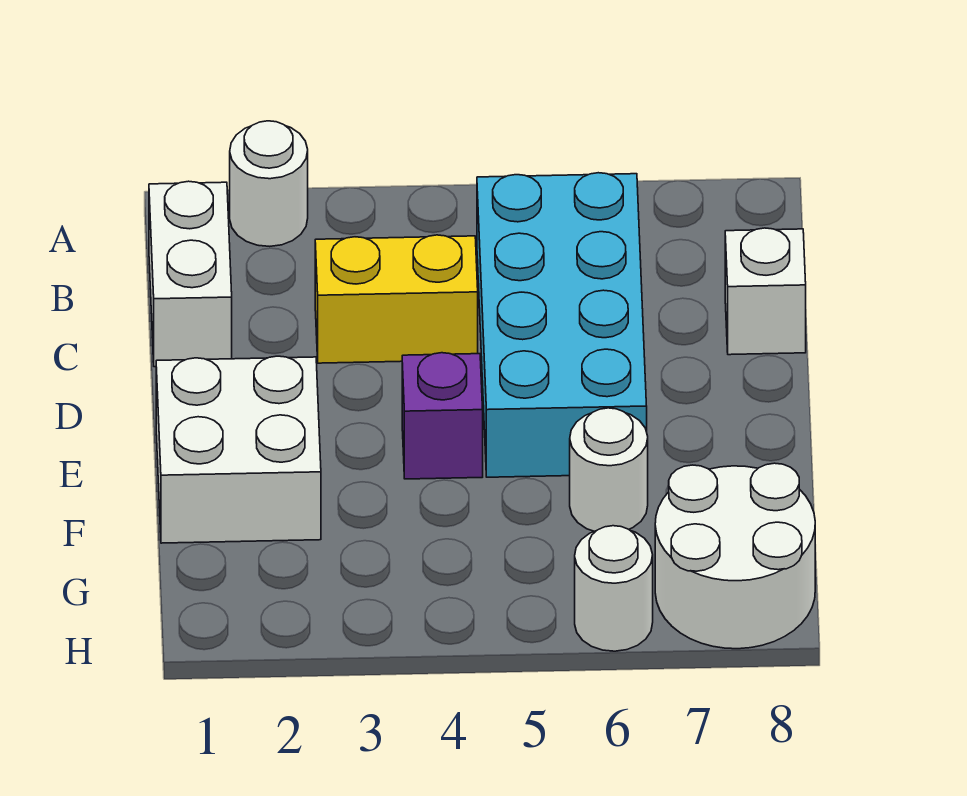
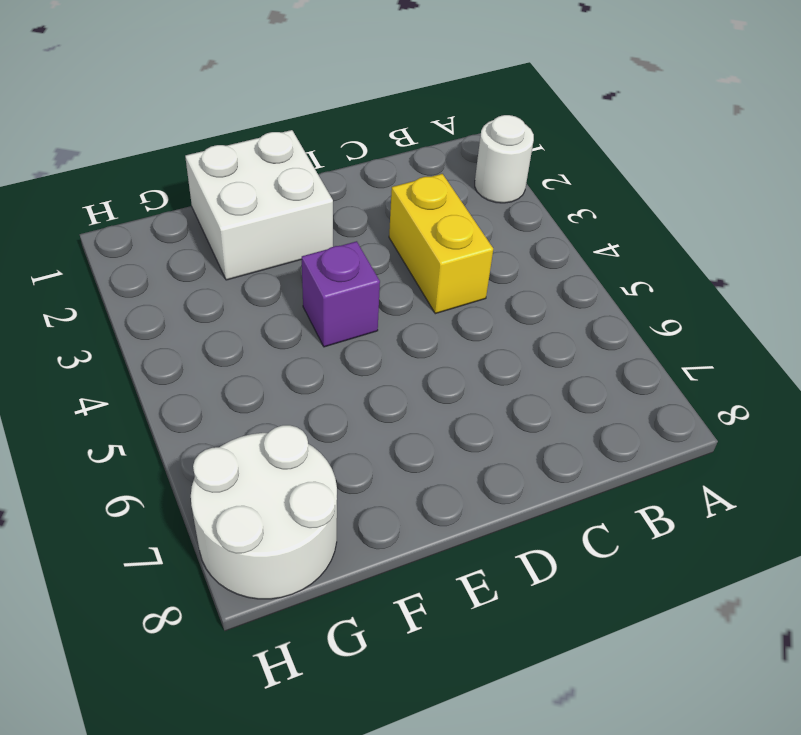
none -> white 1x2 brick [149,181,232,367]
none -> cyan 2x4 brick [477,173,647,477]

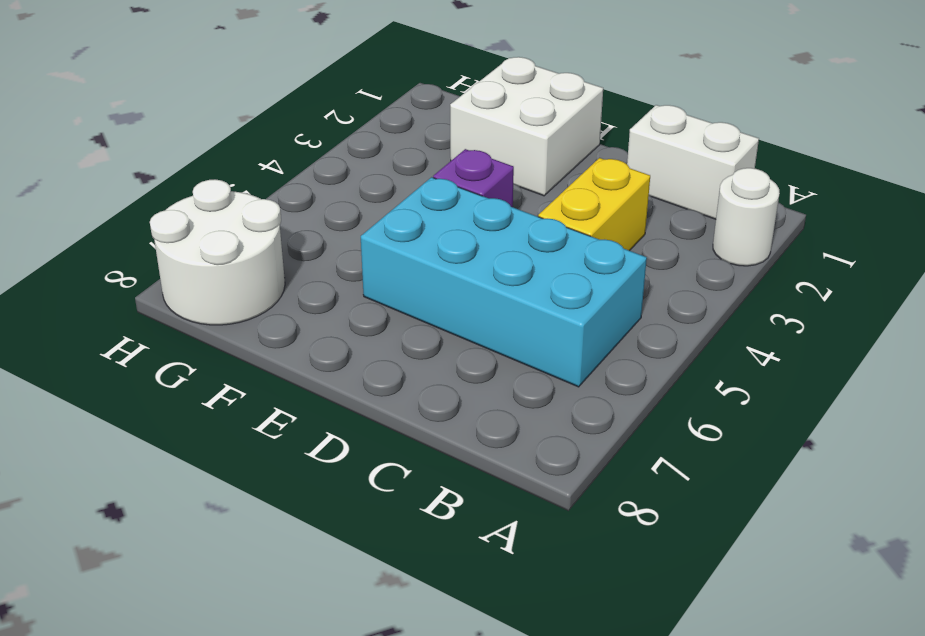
none -> white 1x1 brick [725,228,806,355]
none -> white 1x1 round brick [570,408,648,531]

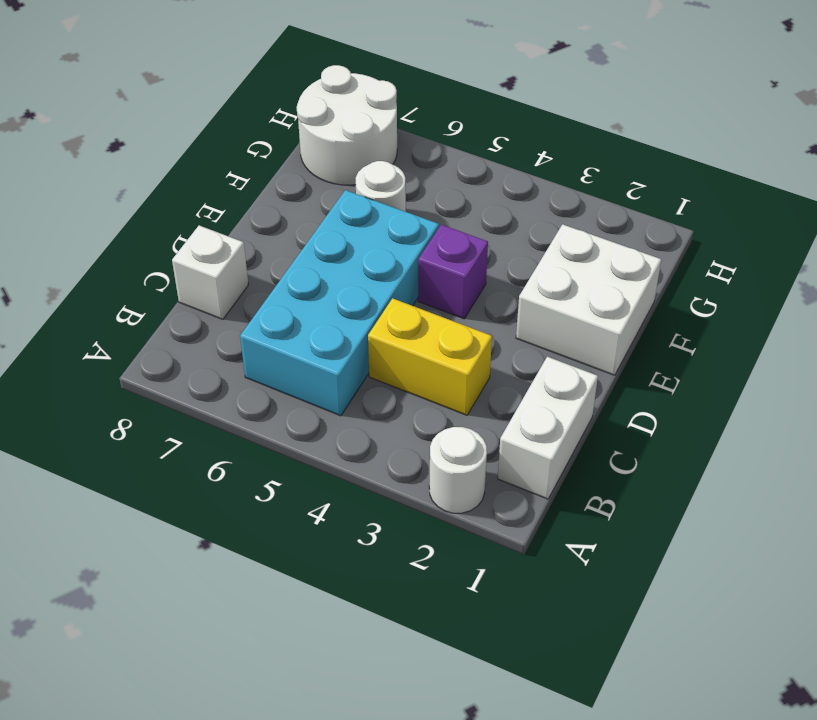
none -> white 1x1 round brick [575,526,653,651]

